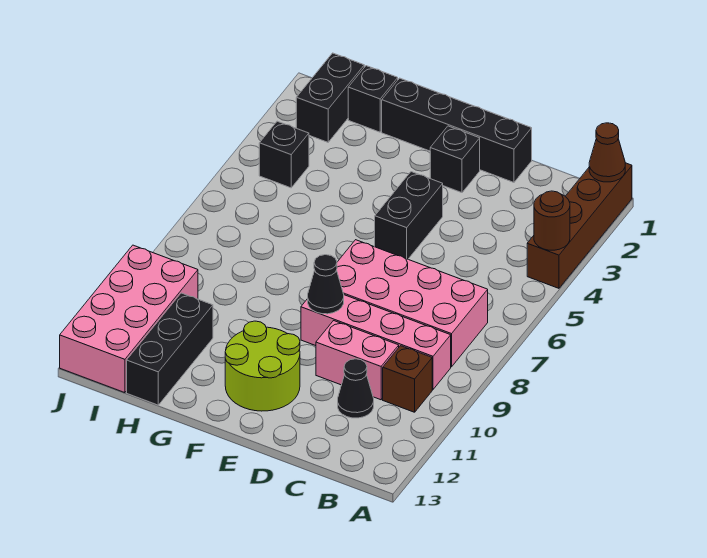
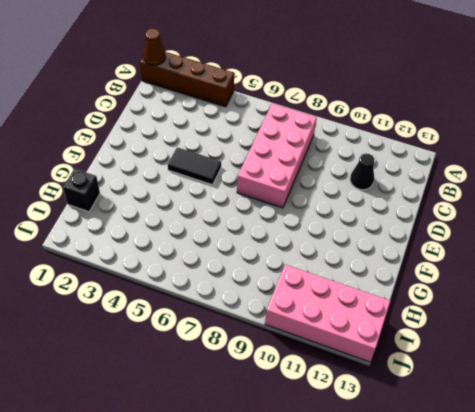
black 1x2 tile [168,147,221,185] -> black 1x2 brick [375,172,443,259]
none -> pink 1x4 brick [301,295,451,389]
none -> brown 1x1 brick [383,346,432,412]
none -> pink 1x2 brick [316,321,399,400]

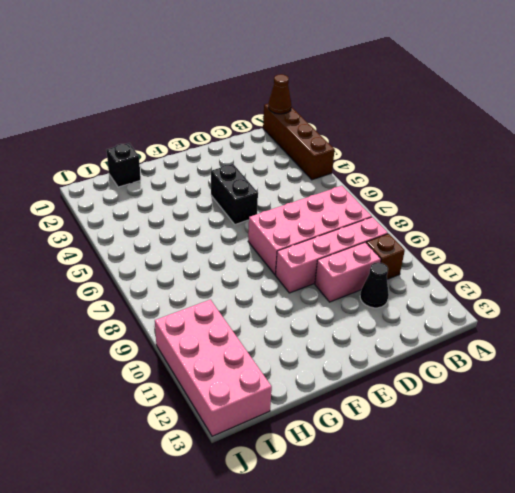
none -> black 1x4 brick [382,78,532,182]
none -> black 1x1 brick [430,126,480,193]
none -> lime 2x2 round brick [225,321,300,411]

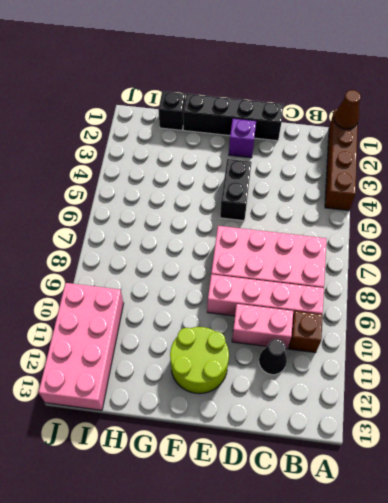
purple 1x1 brick [229,118,256,158] -> black 1x1 brick [430,126,480,193]
none -> black 1x3 brick [127,293,213,405]
none -> black 1x2 brick [296,53,364,142]
none -> black 1x1 brick [259,121,309,188]

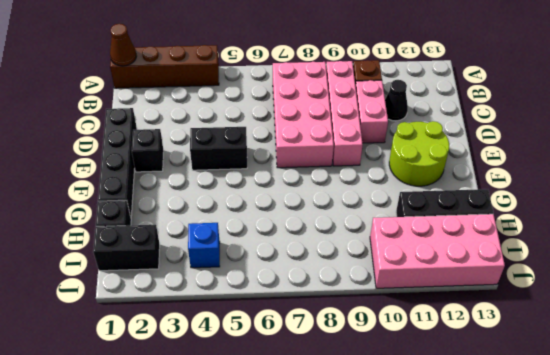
blue 1x1 brick [188,223,220,268] -> black 1x1 brick [259,121,309,188]
none -> brown 1x1 round brick [534,191,570,250]
none -> black 1x1 cone [308,255,344,314]

